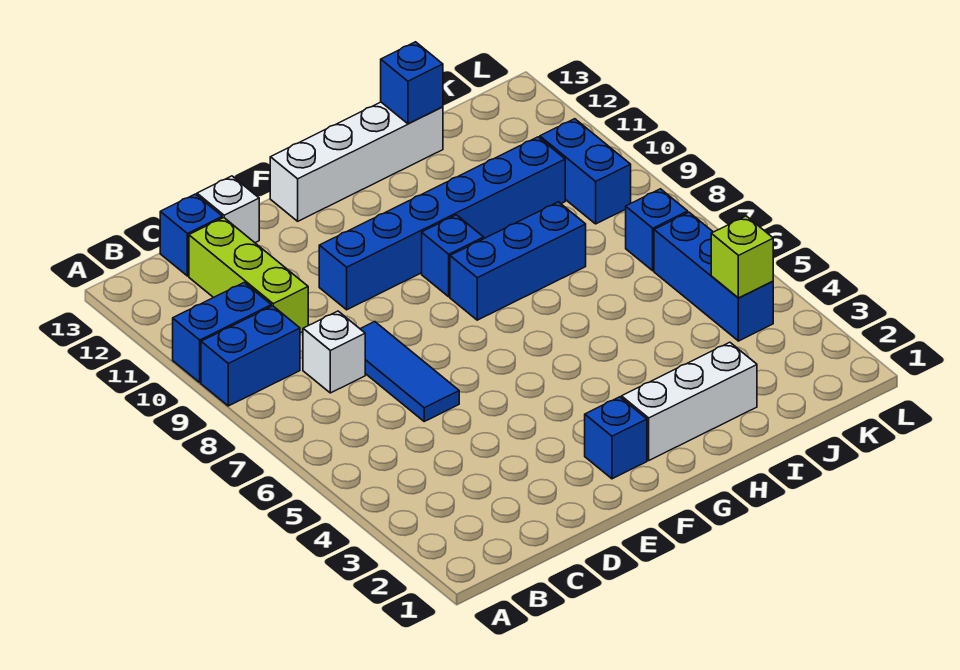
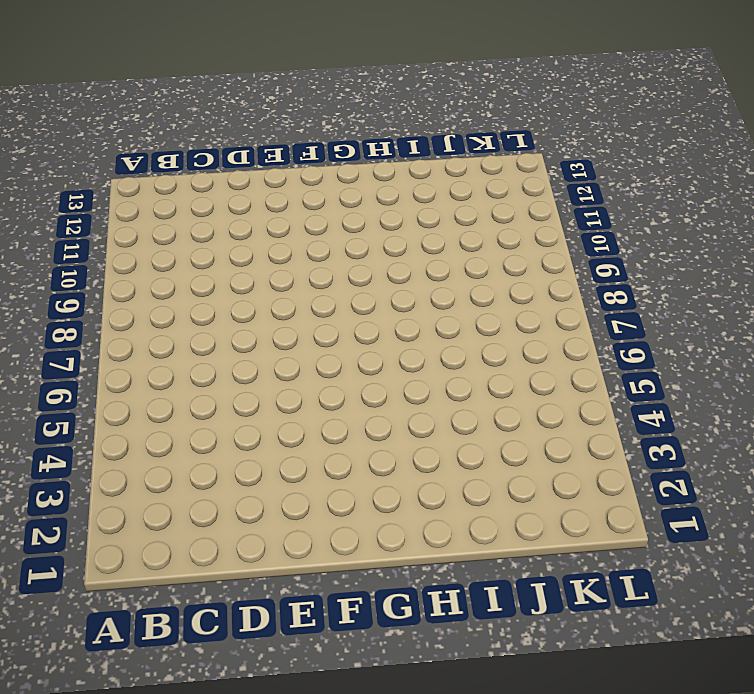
none -> blue 1x2 brick [201,306,300,406]
none -> blue 1x2 brick [173,283,271,382]
none -> white 1x1 brick [303,311,365,393]

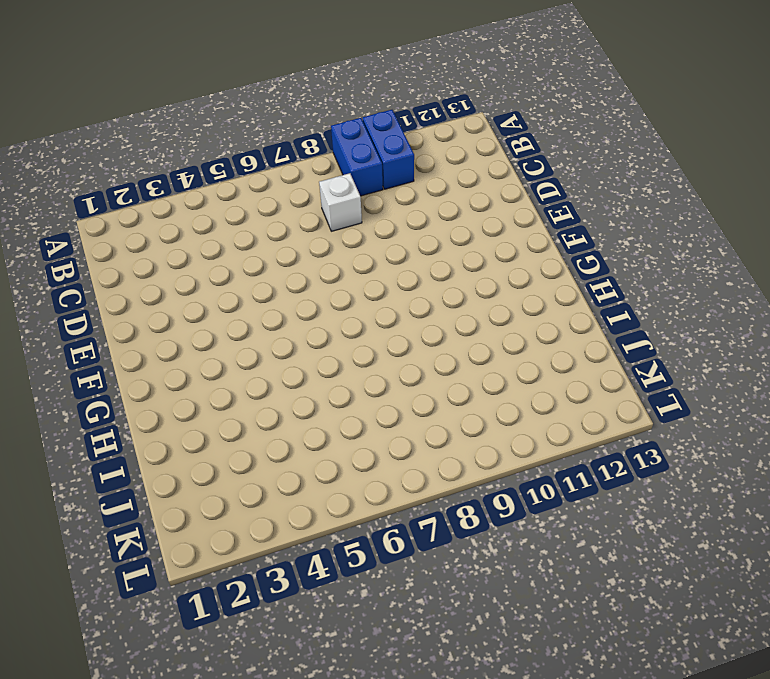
none -> lime 1x3 brick [189,218,308,333]
none -> blue 1x1 brick [160,194,222,276]
none -> blue 1x3 tile [361,322,459,421]

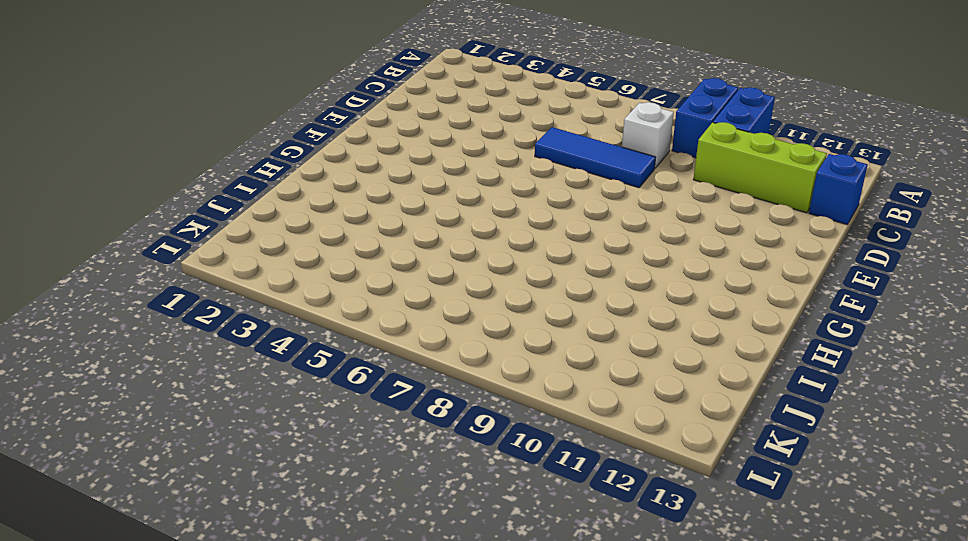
none -> white 1x1 brick [197,176,259,243]
none -> blue 1x6 brick [319,137,565,310]
none -> blue 1x1 brick [585,397,647,479]

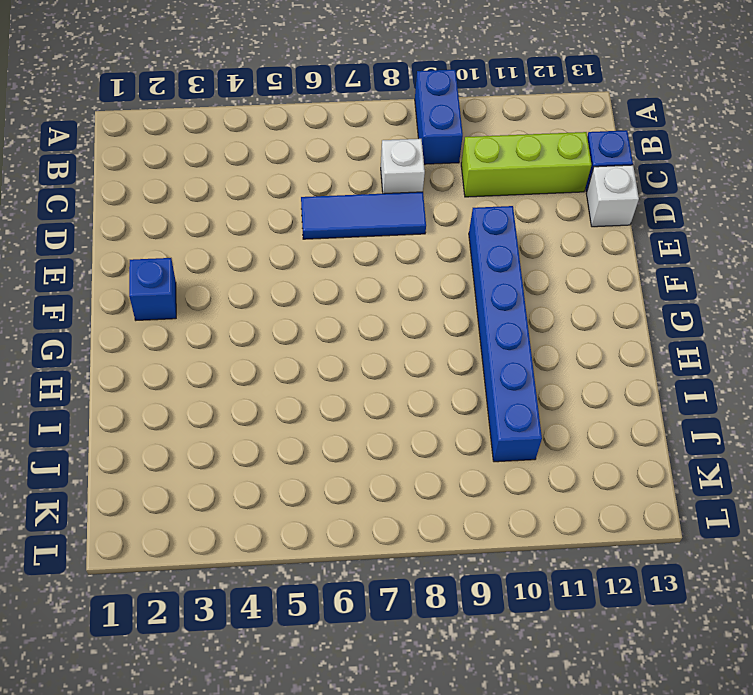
none -> blue 1x2 brick [173,283,271,382]
none -> white 1x4 brick [270,102,443,221]
none -> white 1x3 brick [622,342,757,460]

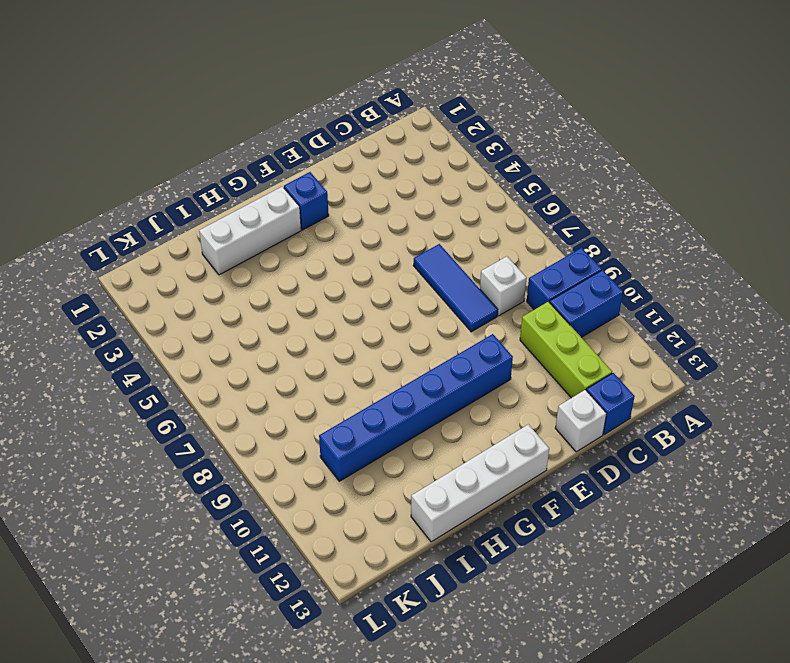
none -> blue 1x3 brick [450,202,586,320]
none -> blue 1x1 brick [422,215,484,297]
none -> blue 1x3 brick [654,212,773,341]

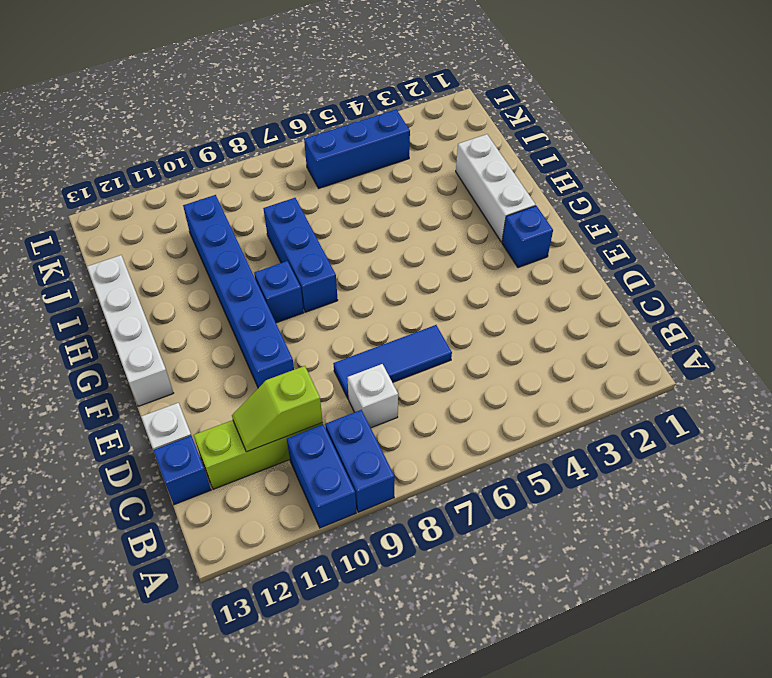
lime 1x2 slope [232,366,323,452] -> none
none -> blue 1x1 brick [626,189,688,271]
none -> blue 1x2 brick [540,119,631,224]
none -> blue 1x1 brick [381,42,443,124]

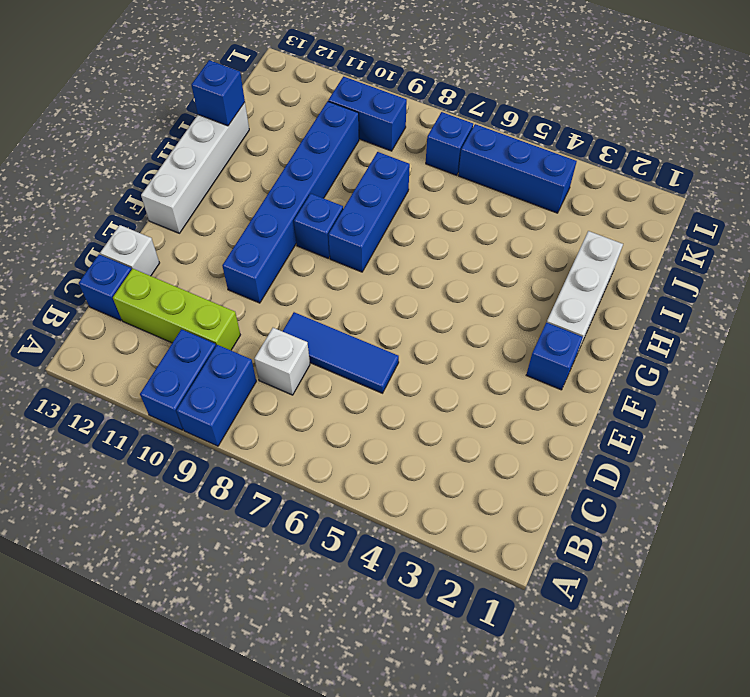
none -> lime 1x1 brick [711,216,773,298]

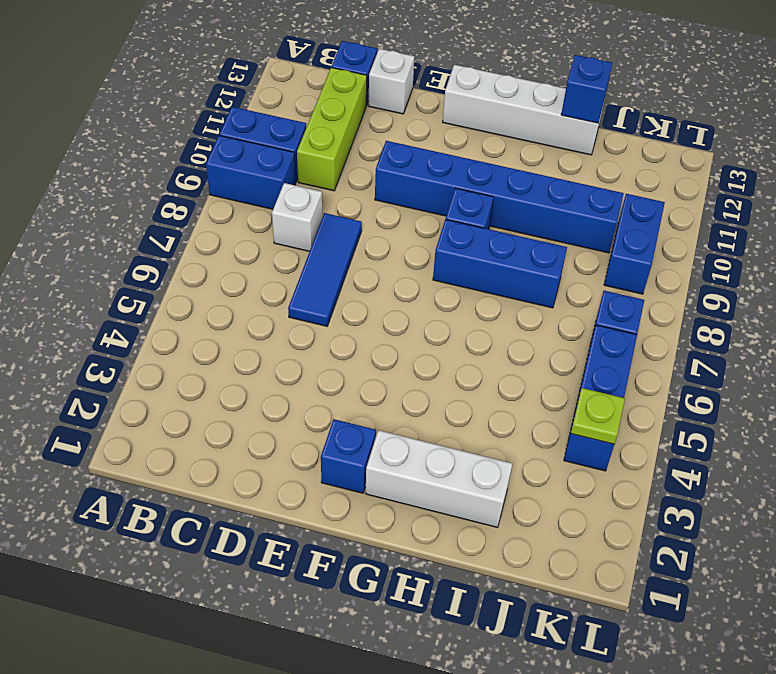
lime 1x1 plate [571,388,625,444] -> lime 1x1 brick [711,216,773,298]

